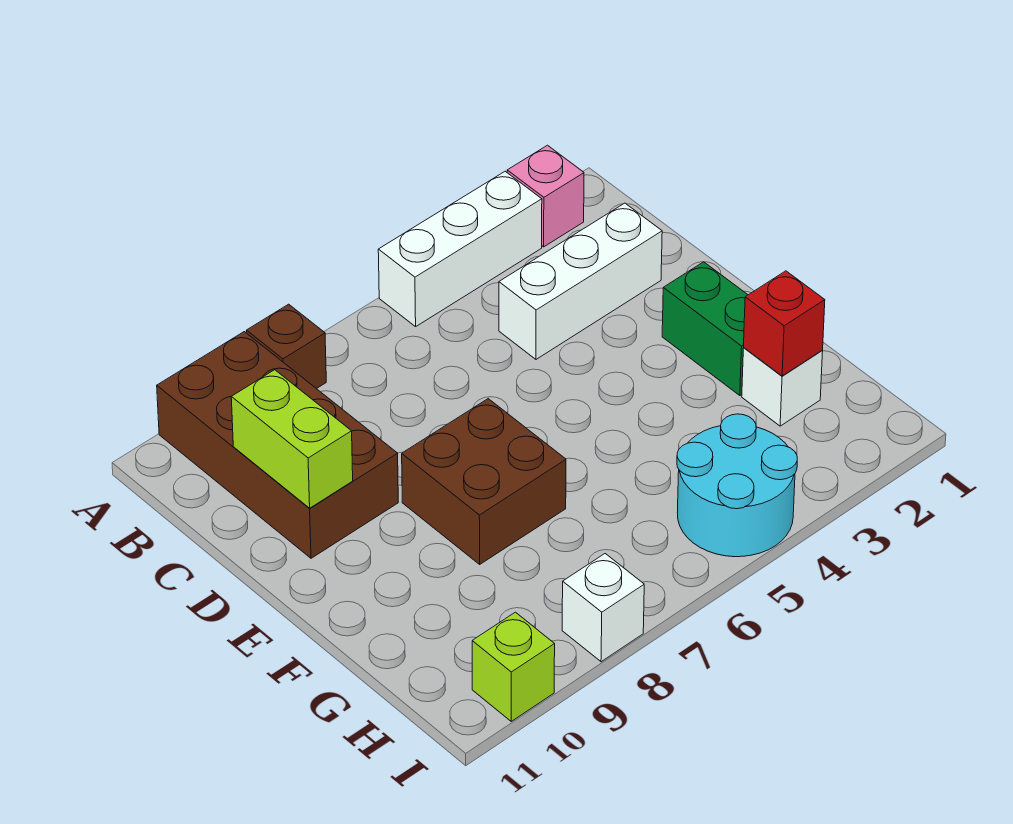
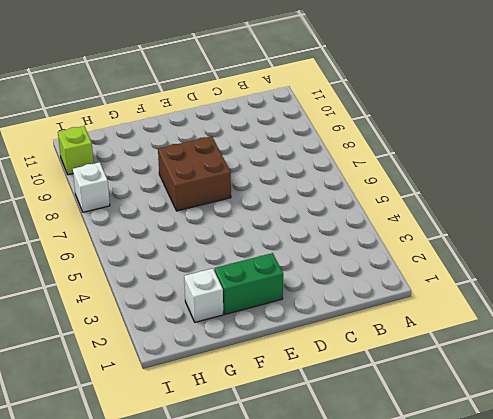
none -> pink 1x1 brick [507,145,584,247]
none -> white 1x3 brick [378,171,542,327]
none -> brown 1x1 brick [246,304,326,389]

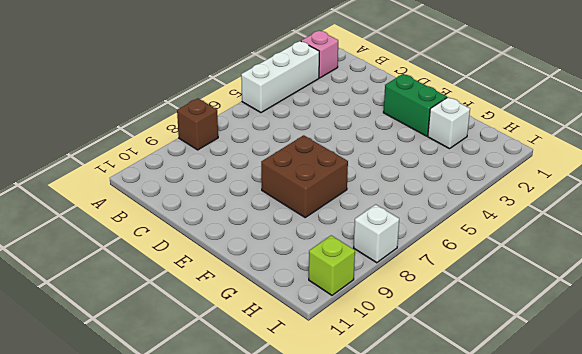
none -> brown 2x4 brick [157,332,398,558]
none -> white 1x3 brick [499,203,662,359]
none -> cyan 2x2 round brick [677,414,797,557]

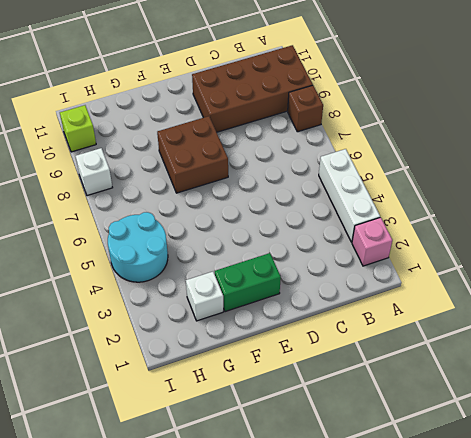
none -> white 1x3 brick [499,203,662,359]
none -> lime 1x2 brick [231,370,353,508]
none -> red 1x1 brick [744,271,825,376]

